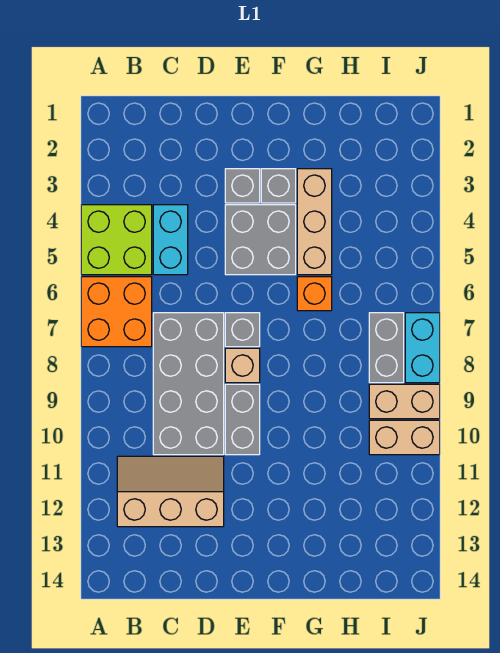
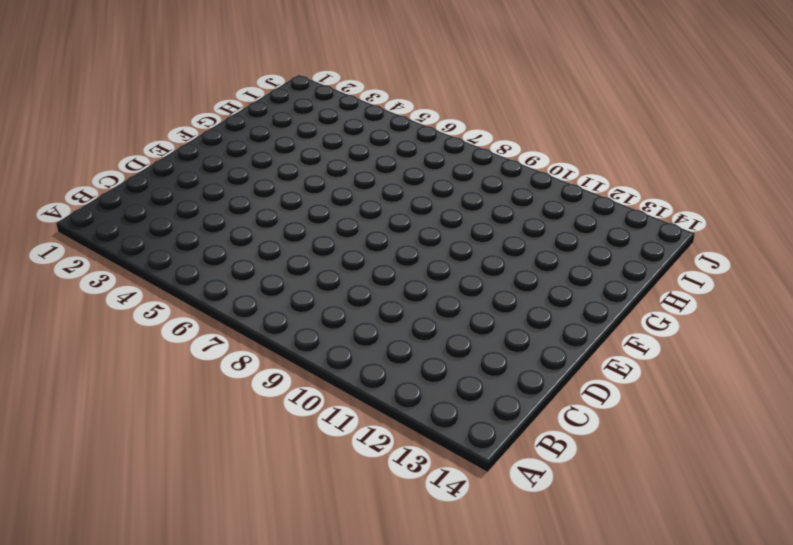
none -> lime 2x2 brick [81,205,152,275]
none -> orange 2x2 brick [81,277,152,347]
none -> tan 2x3 slope [117,456,224,527]

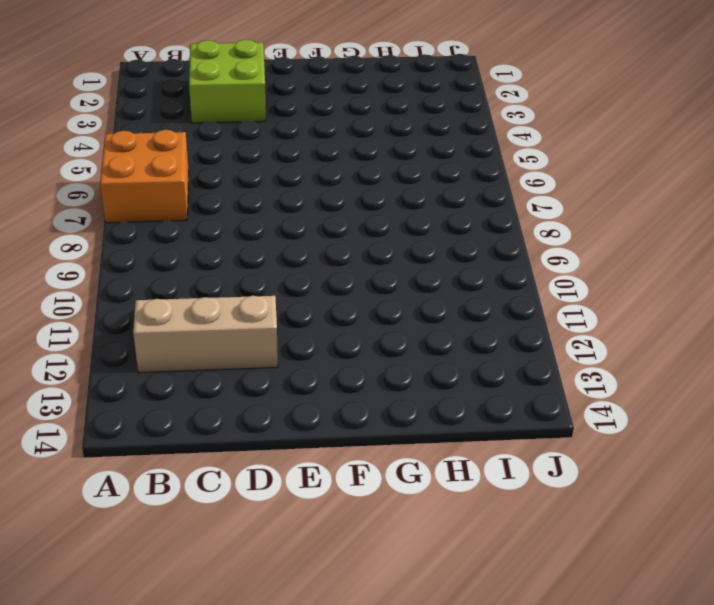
lime 2x2 brick [189,40,266,123] -> lime 2x2 brick moved to [81,205,152,275]
none -> cyan 1x2 brick [153,205,188,275]
none -> grey 2x4 brick [153,313,224,455]
none -> grey 1x1 brick [225,169,260,203]

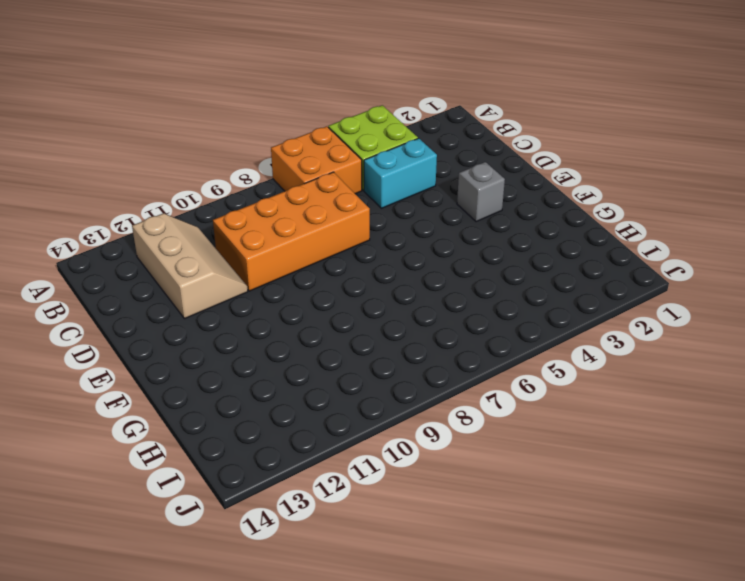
orange 2x4 brick [213,172,370,291] -> grey 2x4 brick [153,313,224,455]
none -> grey 2x2 brick [225,205,296,275]
none -> grey 1x1 brick [225,313,260,347]
none -> tan 1x1 brick [225,348,260,383]

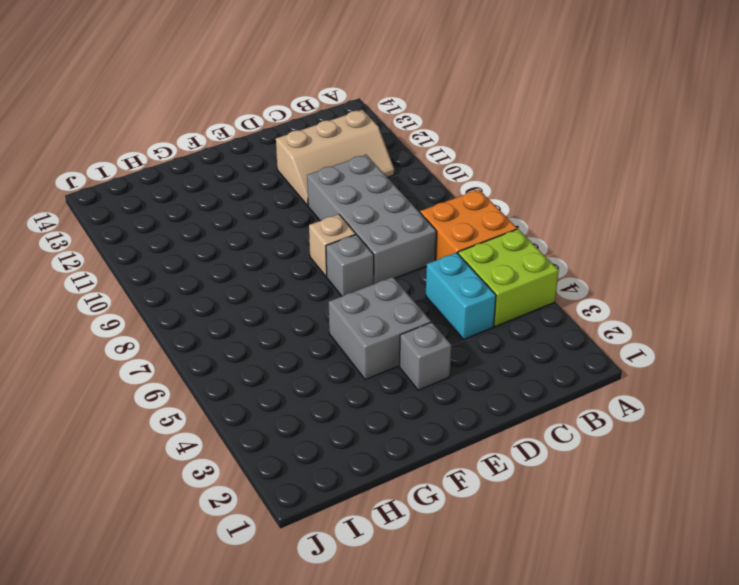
none -> grey 1x2 brick [225,384,260,455]
none -> grey 1x1 brick [261,169,296,203]
none -> tan 1x3 brick [297,169,332,275]

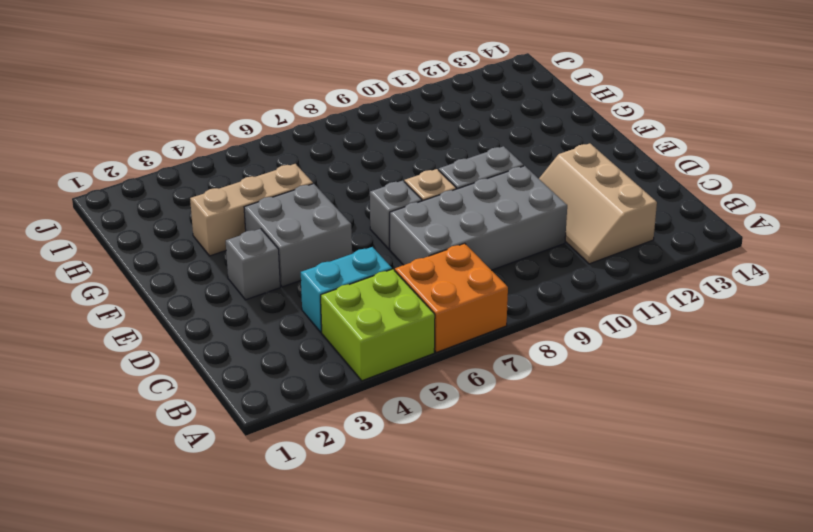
none -> grey 1x1 brick [261,169,296,203]
none -> orange 1x1 brick [297,277,332,311]
none -> grey 1x2 brick [369,313,404,383]

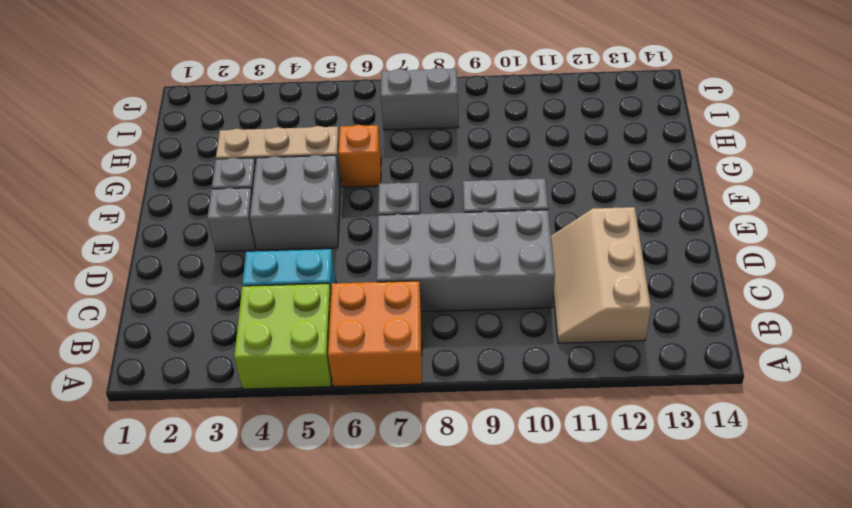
none -> tan 1x1 brick [225,348,260,383]
none -> tan 1x2 brick [369,384,440,419]
none -> tan 1x2 brick [369,420,440,455]

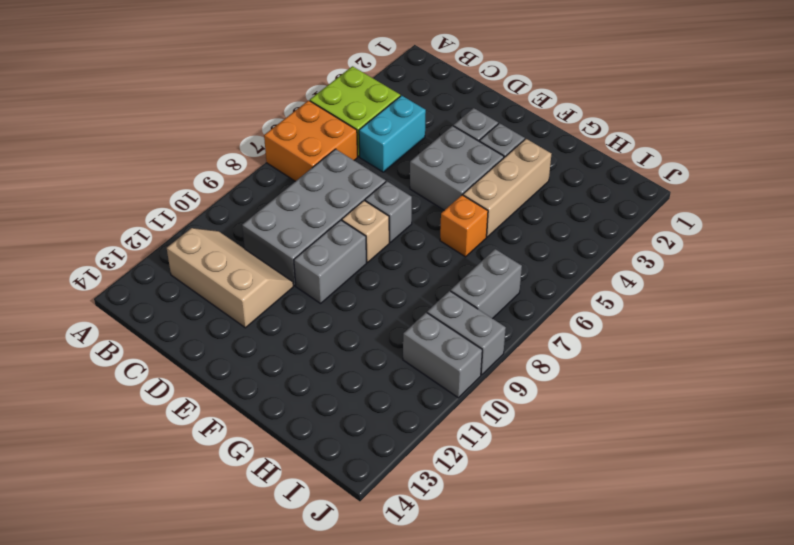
grey 1x2 brick [427,291,506,375] -> tan 1x2 brick [369,384,440,419]
grey 1x2 brick [403,313,482,398] -> tan 1x2 brick [369,420,440,455]
none -> cyan 1x2 brick [405,313,440,383]

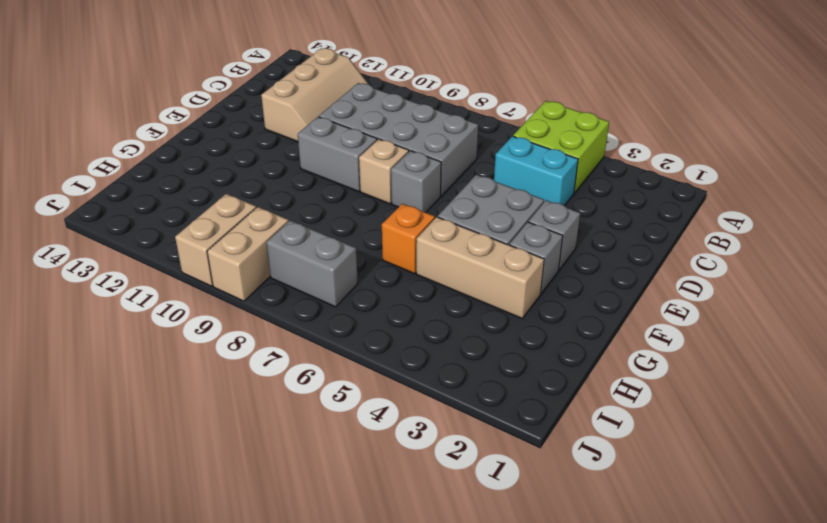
none -> orange 2x2 brick [81,277,152,347]
none -> cyan 1x2 brick [405,313,440,383]

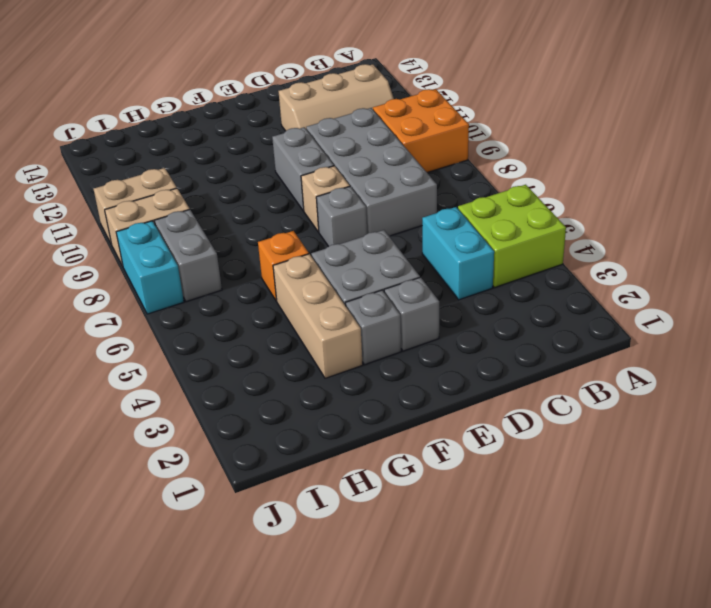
orange 2x2 brick [373,89,469,173] -> orange 2x2 brick moved to [81,277,152,347]

